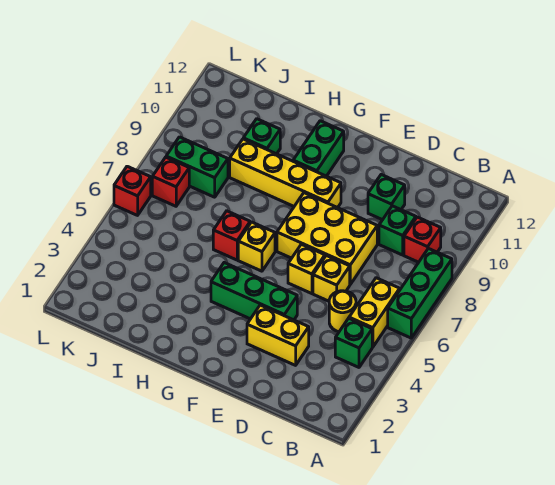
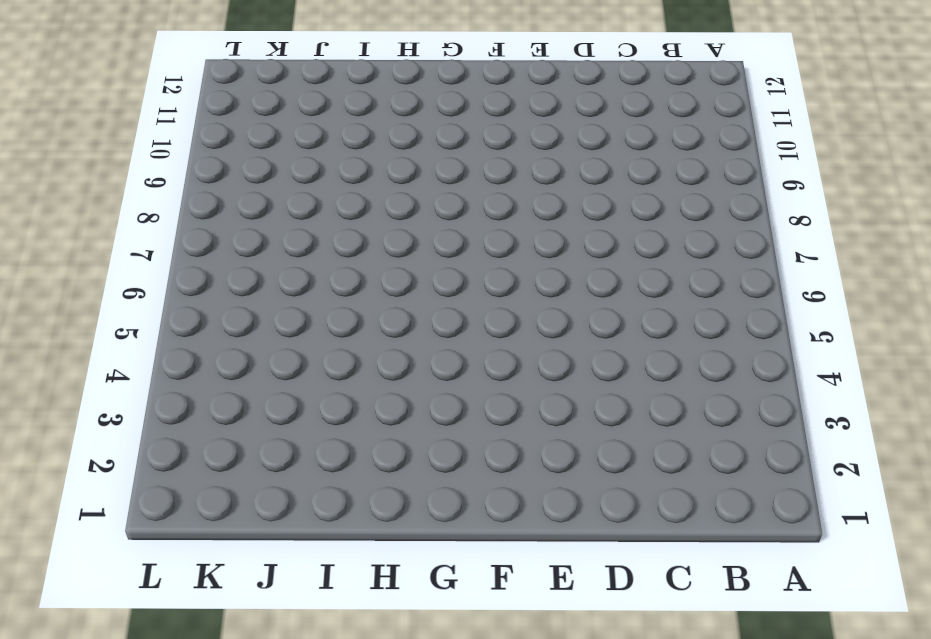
none -> green 1x3 brick [388,248,452,338]
none -> green 1x1 brick [335,318,372,367]
none -> yellow 1x2 brick [349,278,400,347]

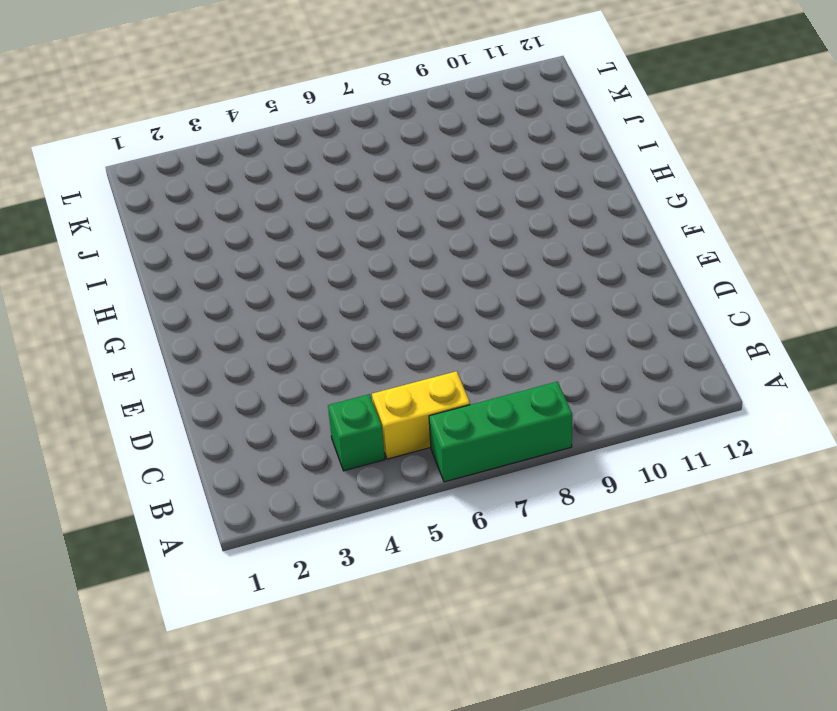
none -> red 1x1 brick [404,217,441,262]
none -> yellow 1x1 round brick [329,291,356,332]
none -> green 1x1 brick [379,206,416,255]

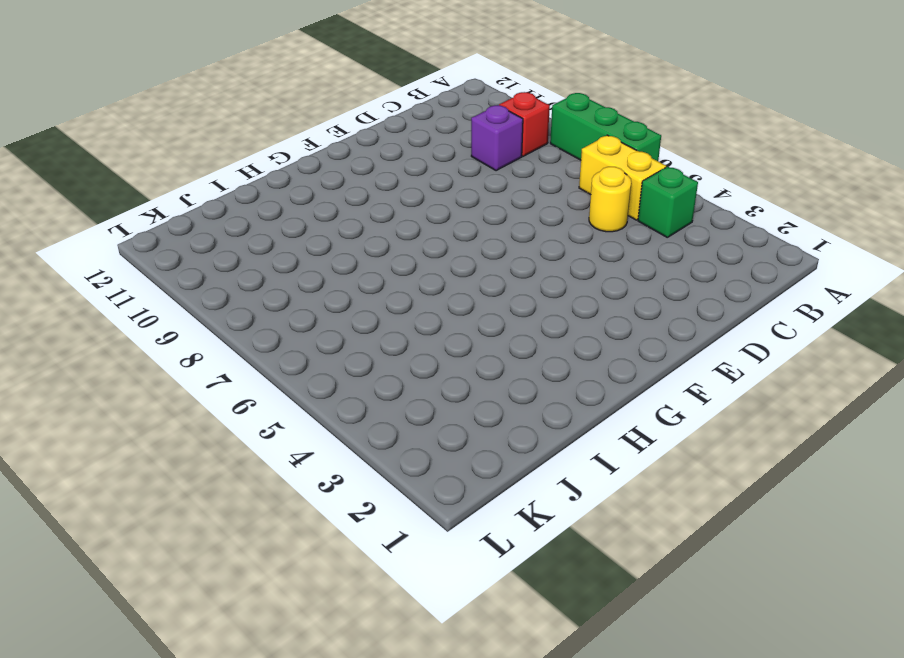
purple 1x1 brick [471,105,523,171] -> green 1x1 brick [379,206,416,255]
none -> yellow 1x2 brick [247,305,309,365]
none -> yellow 1x1 brick [313,256,350,301]
none -> yellow 2x3 brick [277,193,377,284]

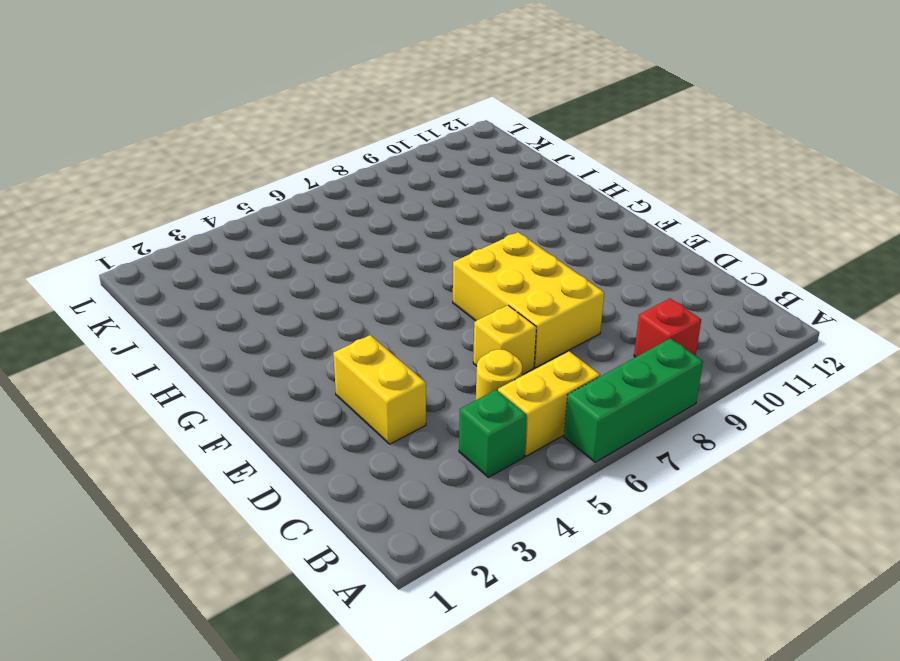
none -> green 1x1 brick [379,206,416,255]
none -> green 1x1 brick [368,175,405,220]
none -> green 1x3 brick [211,263,297,320]

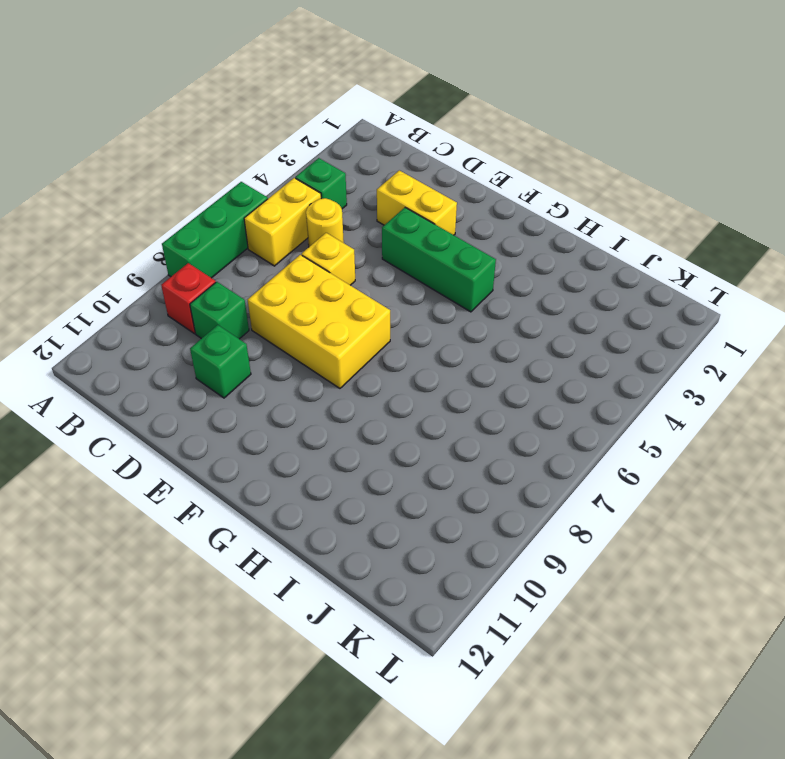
none -> yellow 1x1 brick [288,244,325,294]
none -> yellow 1x4 brick [230,139,341,208]
none -> yellow 1x1 brick [238,222,275,271]

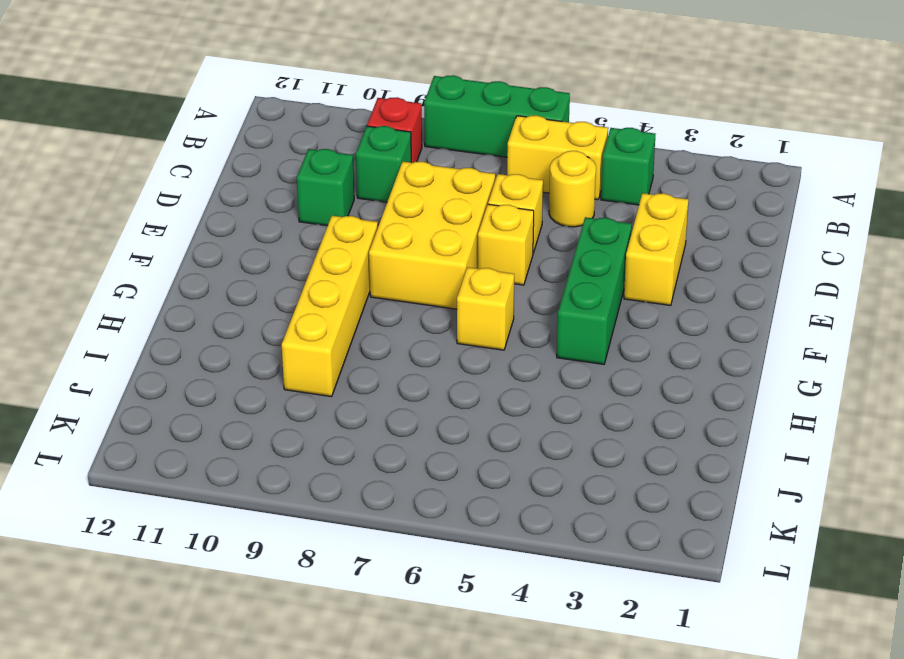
none -> green 1x2 brick [293,121,344,176]
none -> red 1x1 brick [213,211,250,260]
none -> green 1x1 brick [243,119,280,154]

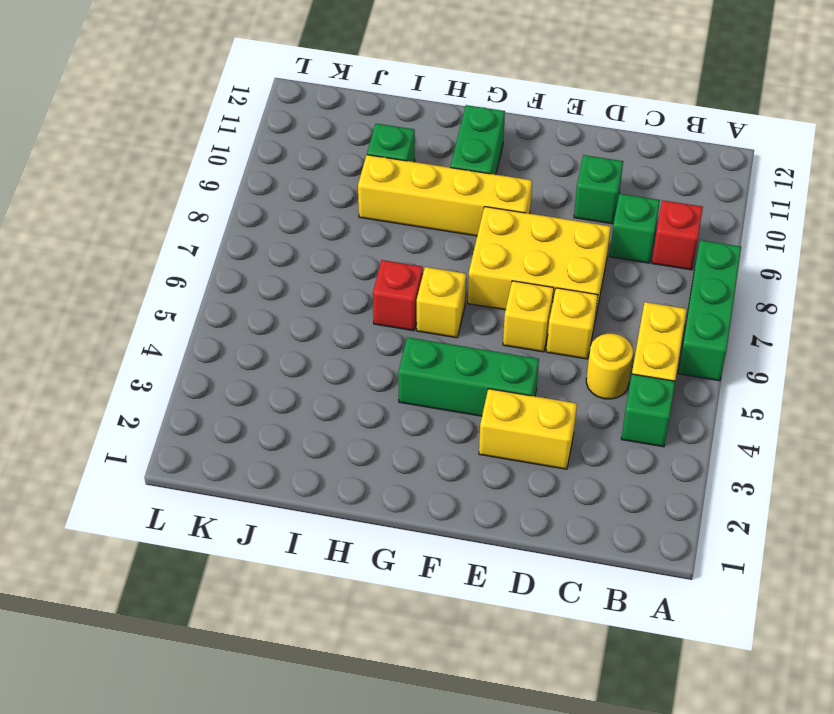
none -> green 1x2 brick [166,137,228,197]
none -> red 1x1 brick [152,157,189,206]
none -> red 1x1 brick [114,166,151,215]

